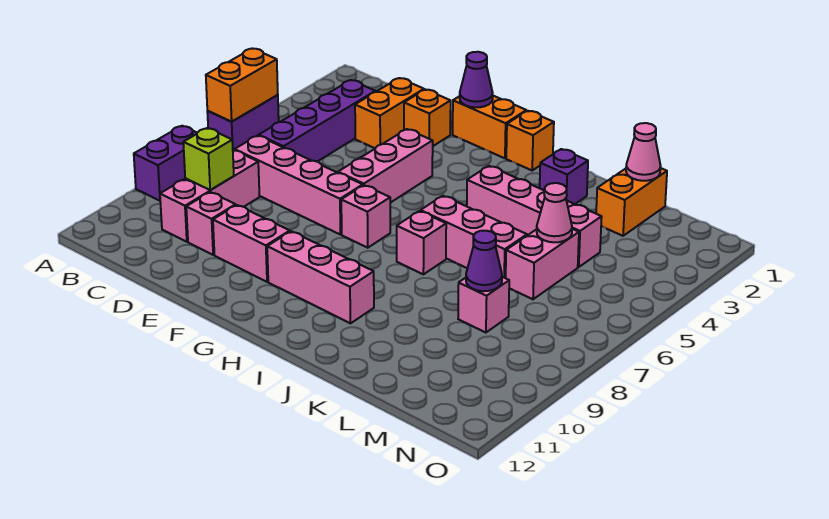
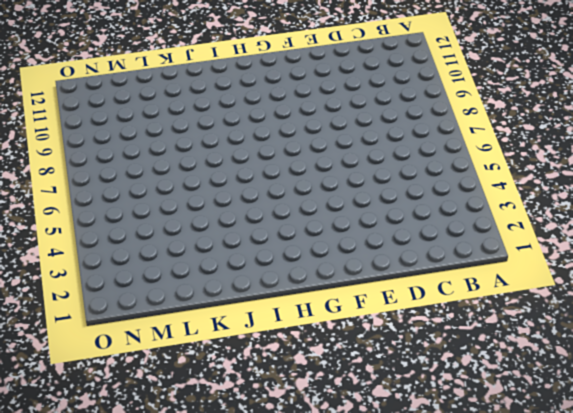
none -> purple 1x2 brick [207,95,279,150]
none -> purple 1x2 brick [134,126,197,201]
none -> purple 1x4 brick [259,80,375,162]

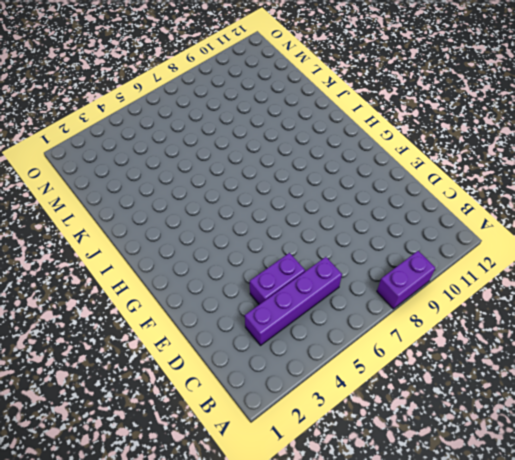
purple 1x2 brick [250,253,305,304] -> purple 1x2 brick moved to [207,95,279,150]
none -> pink 1x4 brick [235,136,363,235]
none -> pink 1x3 brick [160,150,260,242]
none -> orange 1x2 brick [355,78,424,148]

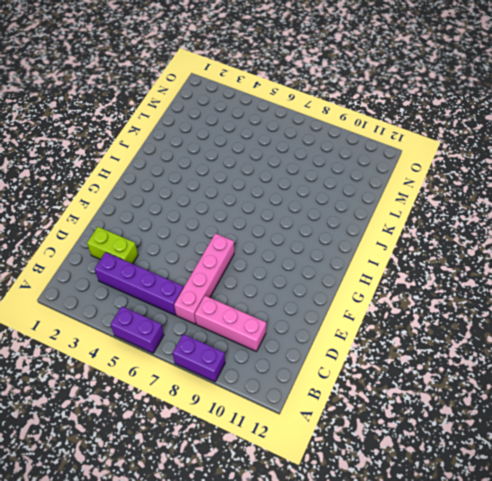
lime 1x2 brick [87,227,138,264] -> orange 1x2 brick [355,78,424,148]
none -> pink 1x1 brick [186,192,236,255]
none -> orange 1x1 brick [404,89,451,146]
none -> pink 1x2 brick [213,205,290,282]

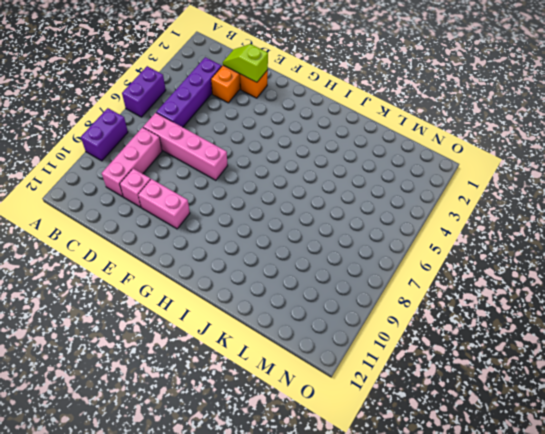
lime 1x2 slope [223,44,268,82] -> none
none -> orange 1x2 brick [453,96,526,158]
none -> pink 1x3 brick [338,129,433,203]
none -> pink 1x1 brick [341,185,390,248]

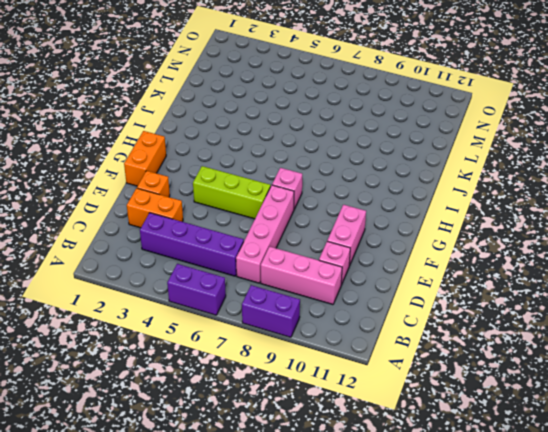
lime 1x3 brick [193,166,271,219] -> pink 1x3 brick [338,129,433,203]
none -> pink 1x3 brick [267,231,374,323]
none -> orange 1x1 brick [506,111,554,170]
none -> pink 1x4 brick [467,166,602,267]

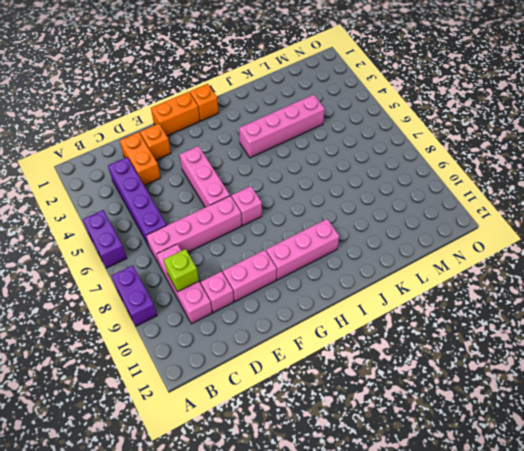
none -> pink 1x3 brick [421,196,527,278]
none -> pink 1x1 brick [397,211,446,274]
none -> purple 1x1 brick [540,149,588,204]

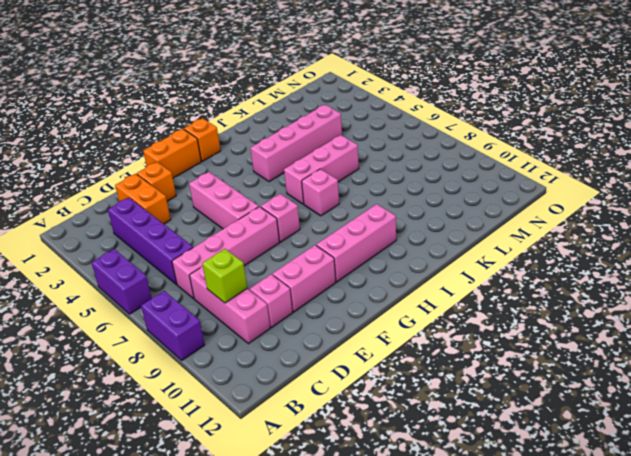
none -> purple 1x1 brick [540,149,588,204]
none -> orange 1x2 brick [596,168,667,236]
none -> pink 1x2 brick [506,229,579,299]

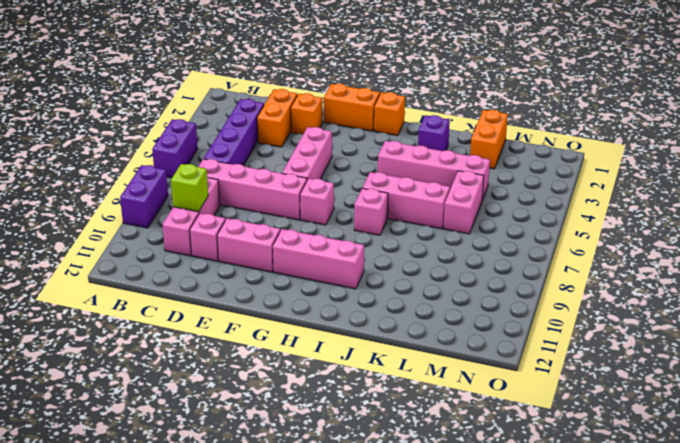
none -> pink 1x1 brick [458,277,509,333]
none -> orange 1x2 brick [206,49,278,122]
none -> purple 1x1 cone [460,52,493,107]

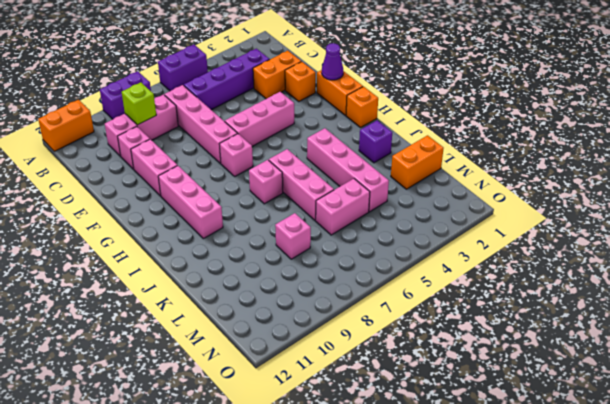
orange 1x2 brick [38,100,94,151] -> orange 1x2 brick moved to [206,49,278,122]
none -> pink 1x1 cone [626,123,661,181]
none -> pink 1x1 cone [537,183,572,242]
none -> purple 1x1 cone [466,231,502,291]

